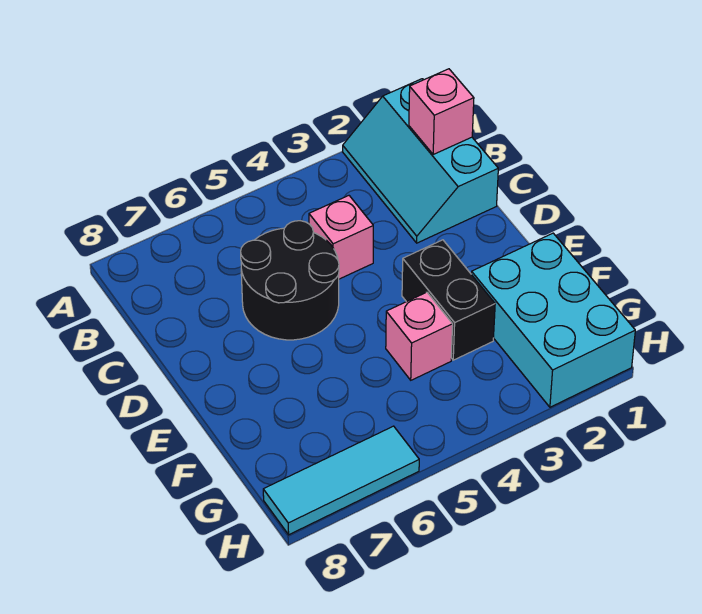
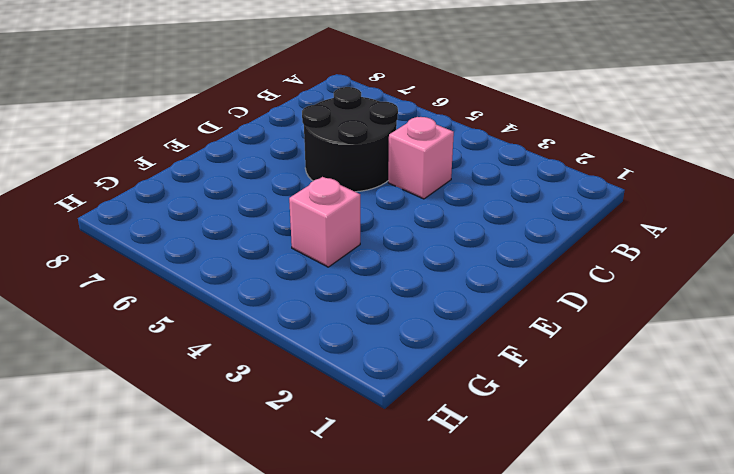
none -> cyan 2x3 slope [343,79,498,243]
none -> black 1x2 brick [402,240,495,360]

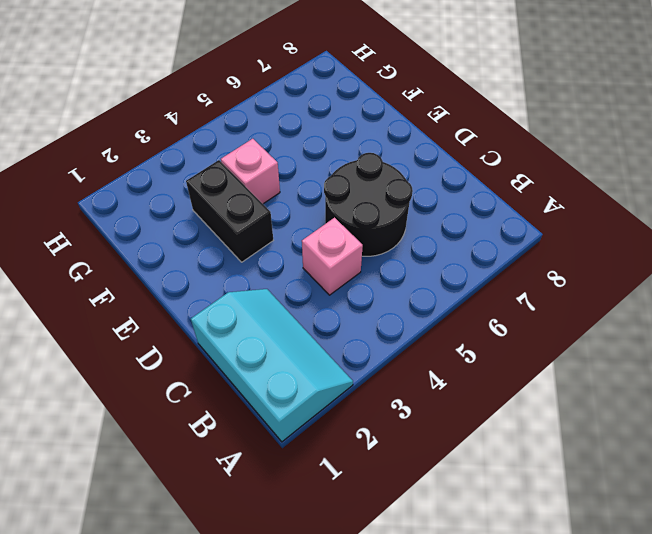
none -> cyan 2x3 brick [471,233,635,407]
none -> cyan 1x3 tile [263,426,419,535]

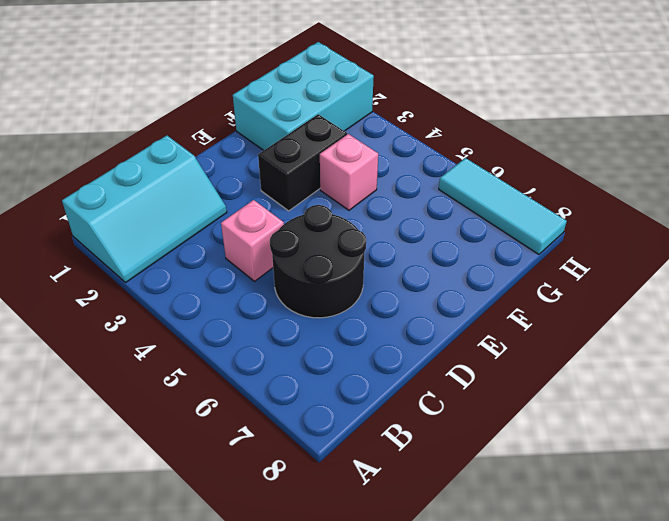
none -> pink 1x1 brick [409,69,474,154]

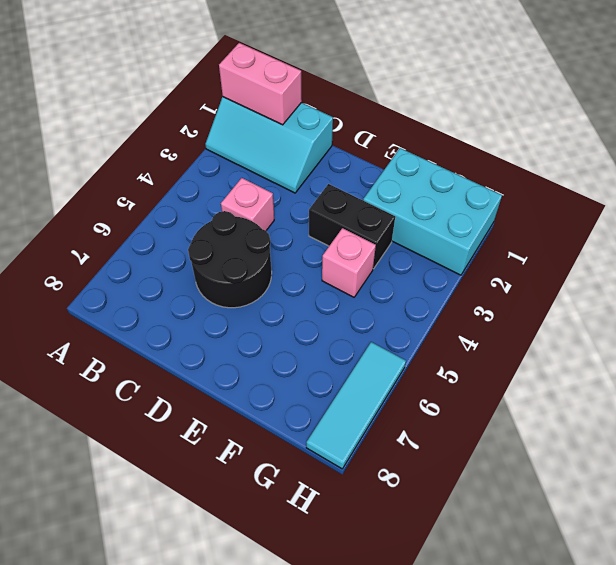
pink 1x2 brick [219,43,302,125] -> pink 1x1 brick [409,69,474,154]

